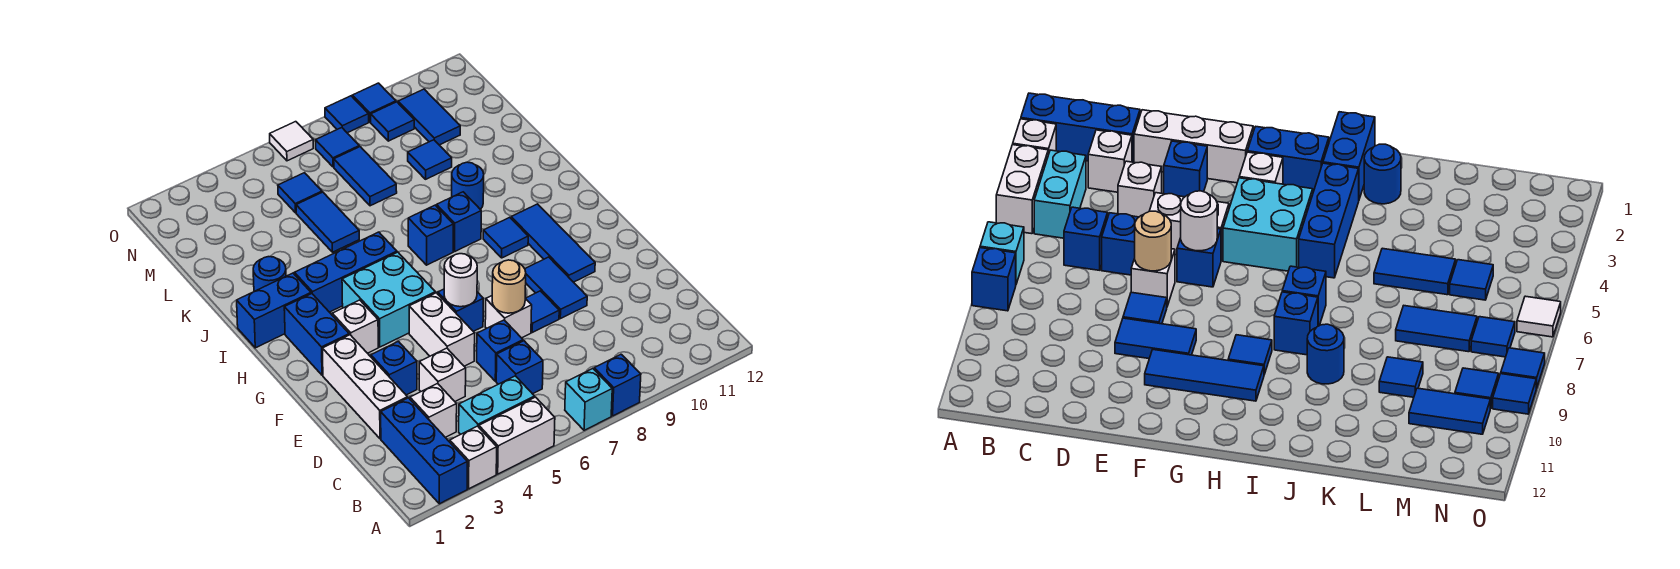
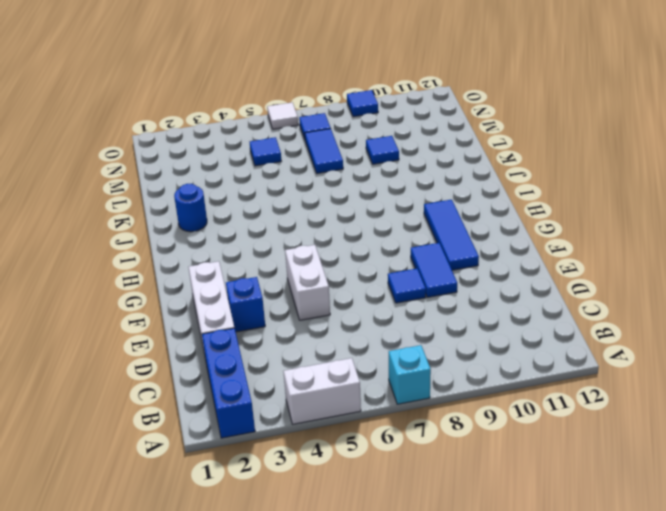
none -> white 1x1 brick [450,426,497,489]
none -> blue 1x1 brick [594,354,641,416]
none -> cyan 1x2 brick [459,376,535,434]
none -> white 1x1 brick [410,384,457,437]

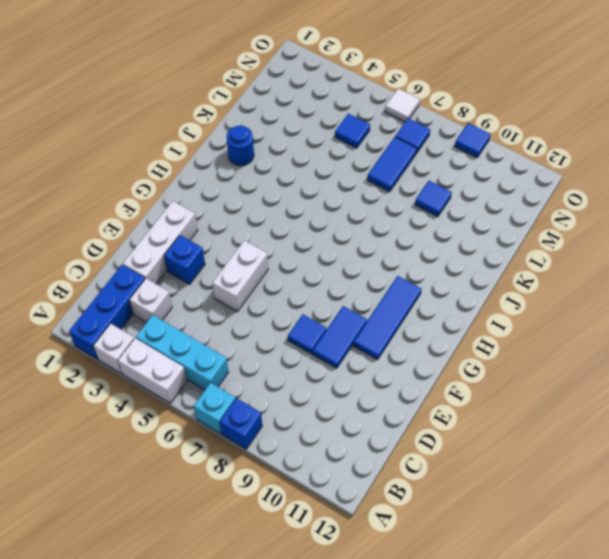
cyan 1x3 brick [136,315,229,390] -> cyan 1x2 brick [459,376,535,434]
none -> blue 1x1 brick [496,341,543,394]
none -> white 1x1 brick [419,348,466,401]
none -> blue 1x1 brick [477,320,523,381]
none -> white 1x1 brick [485,296,532,338]

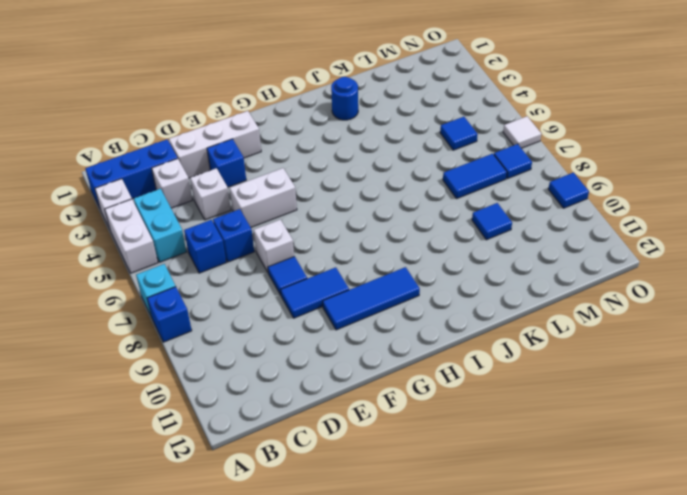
none -> blue 1x1 brick [438,289,483,331]
none -> blue 1x2 brick [284,294,349,375]
none -> white 1x1 brick [332,300,378,353]
none -> cyan 2x2 brick [342,252,435,347]

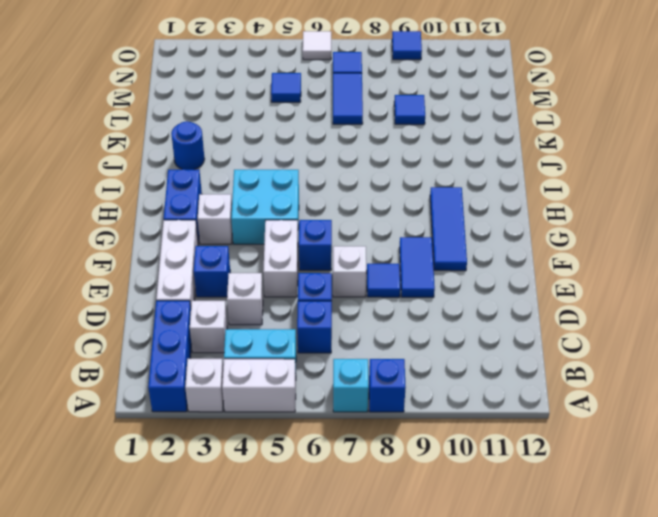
none -> blue 1x1 tile [483,217,528,258]
none -> blue 1x2 brick [237,273,311,348]
none -> blue 1x3 brick [294,232,397,312]
none -> blue 1x1 brick [408,205,453,265]

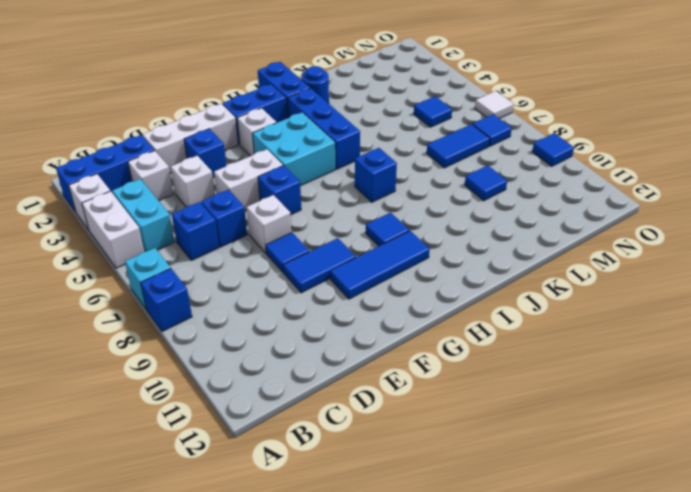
none -> blue 1x1 brick [437,192,481,251]
none -> blue 1x1 round brick [452,162,484,209]
none -> blue 1x2 tile [296,192,359,252]
none -> blue 1x2 tile [398,89,460,145]

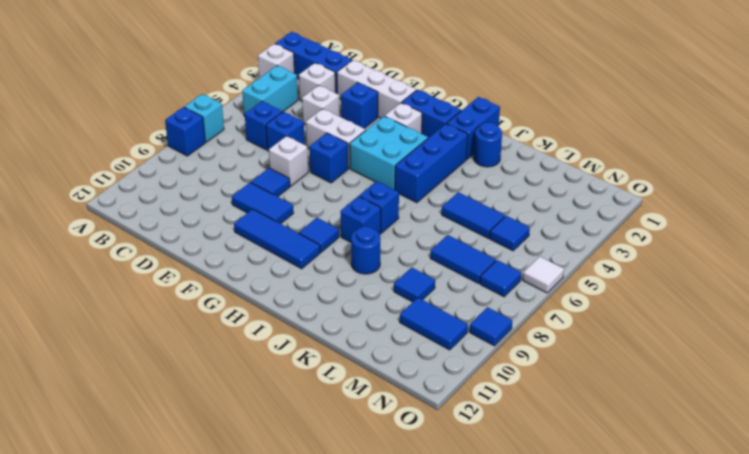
none -> white 1x2 brick [479,397,555,474]
none -> blue 1x1 tile [371,102,414,141]
none -> blue 1x1 tile [325,96,369,133]
none -> tan 1x1 round brick [492,260,526,313]

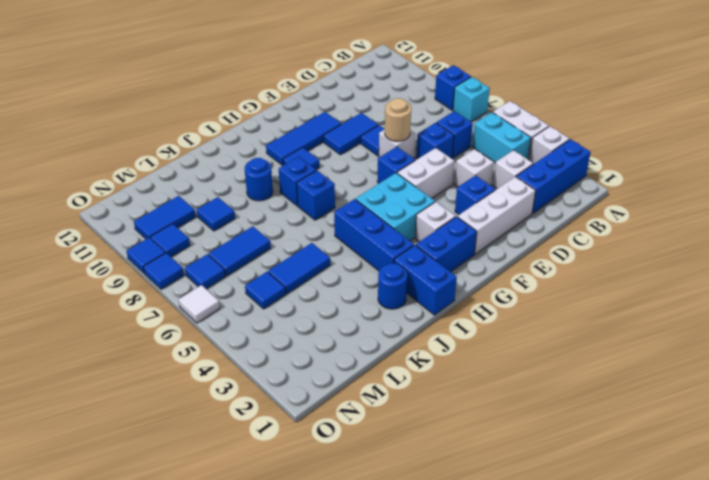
none -> white 1x1 round brick [444,254,477,307]

